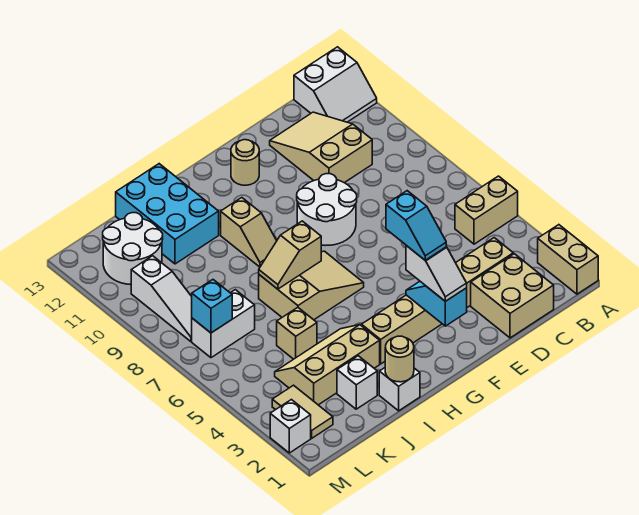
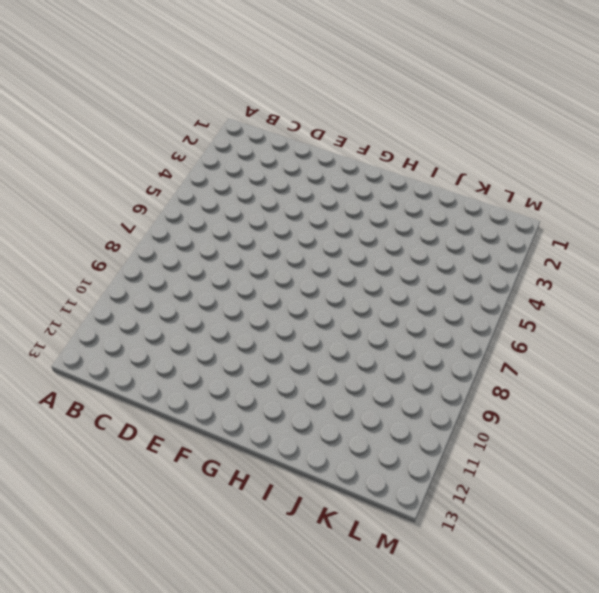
none -> tan 1x2 brick [538,225,598,294]
none -> tan 1x2 brick [455,176,518,244]
none -> white 2x2 slope [294,47,377,122]

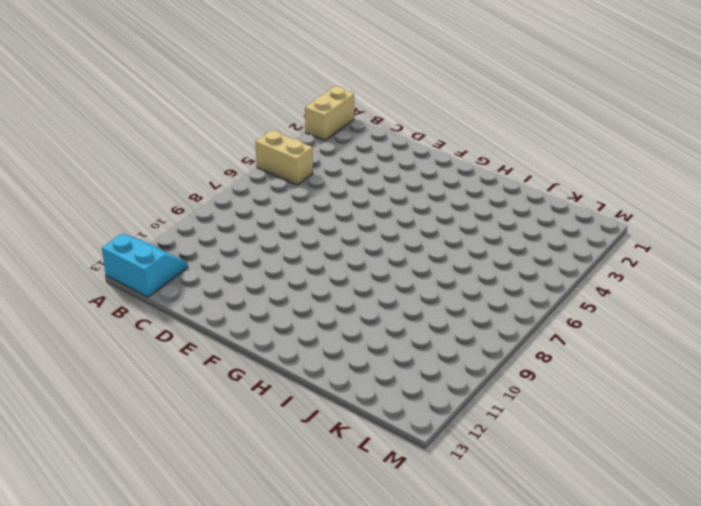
cyan 2x2 slope [102,233,188,297] -> white 2x2 slope [294,47,377,122]
none -> tan 2x2 brick [471,254,554,338]
none -> tan 1x6 brick [362,238,513,364]
none -> tan 2x3 slope [270,112,372,183]

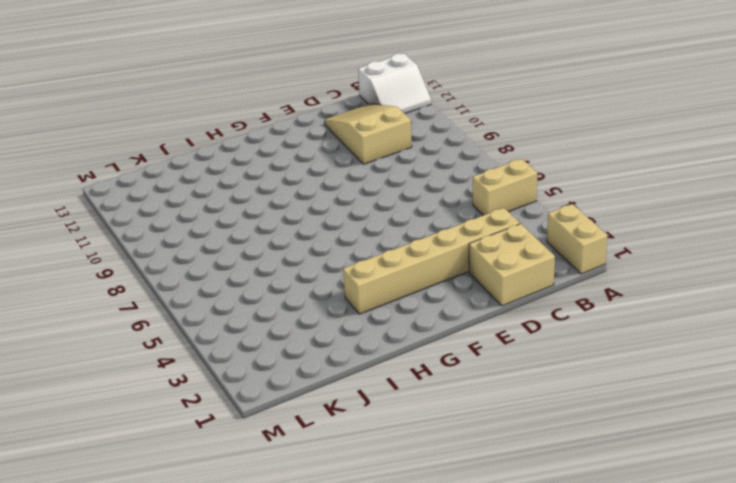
none -> white 2x2 round brick [297,174,357,246]
none -> tan 1x1 round brick [231,140,259,185]
none -> tan 2x3 slope [259,251,364,320]

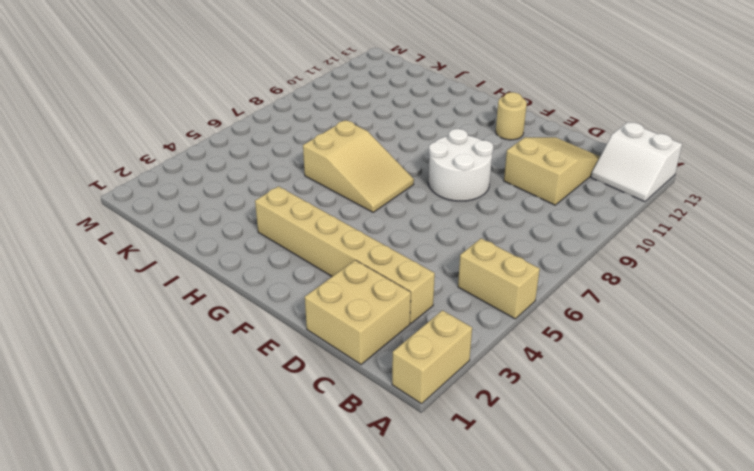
none -> tan 1x2 slope [221,198,277,267]
none -> white 1x1 brick [379,368,420,411]
none -> tan 2x3 slope [275,325,380,405]

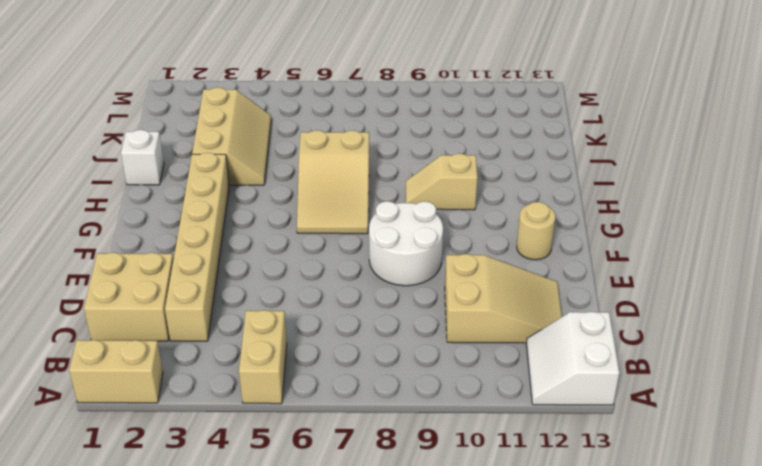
none -> cyan 2x3 brick [116,164,219,264]
none -> white 1x1 brick [337,356,377,409]
none -> tan 1x1 brick [277,307,317,359]

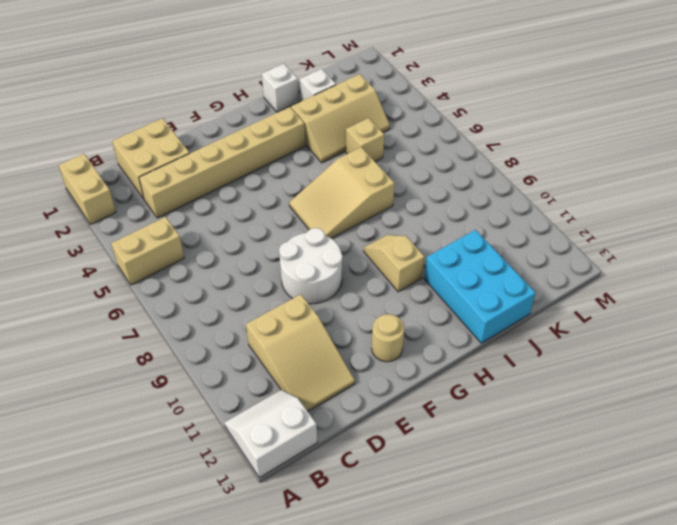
none -> white 1x2 brick [192,290,255,358]
none -> white 2x2 round brick [103,213,163,285]
none -> tan 1x2 tile [272,385,333,438]

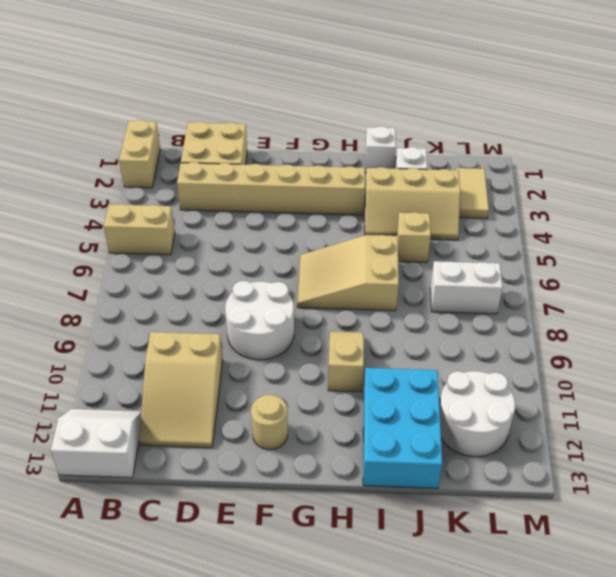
none -> white 1x3 slope [131,256,192,341]
none -> white 1x1 brick [270,400,311,453]
none -> cyan 1x2 slope [406,281,467,326]

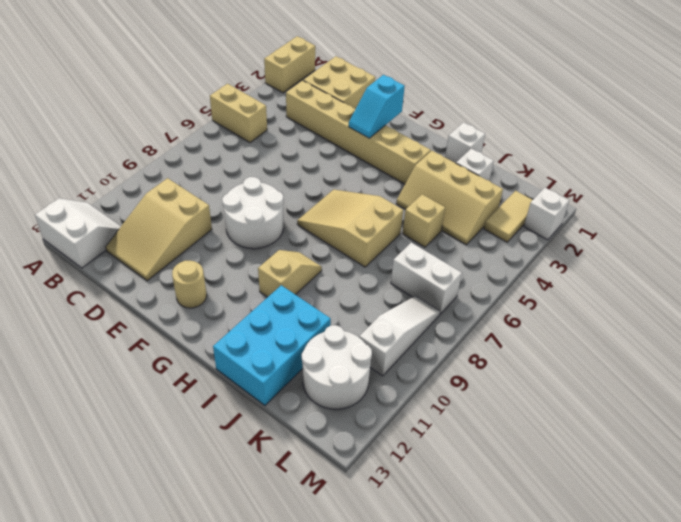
none -> tan 1x2 slope [259,221,321,289]
none -> tan 1x1 round brick [385,336,414,382]
none -> cyan 1x1 brick [192,280,232,333]

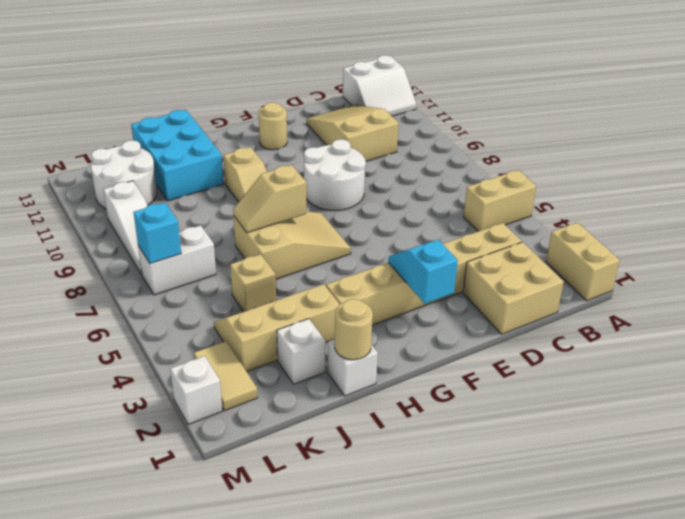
none -> white 1x2 slope [406,246,467,301]
none -> cyan 1x2 slope [386,191,446,260]

